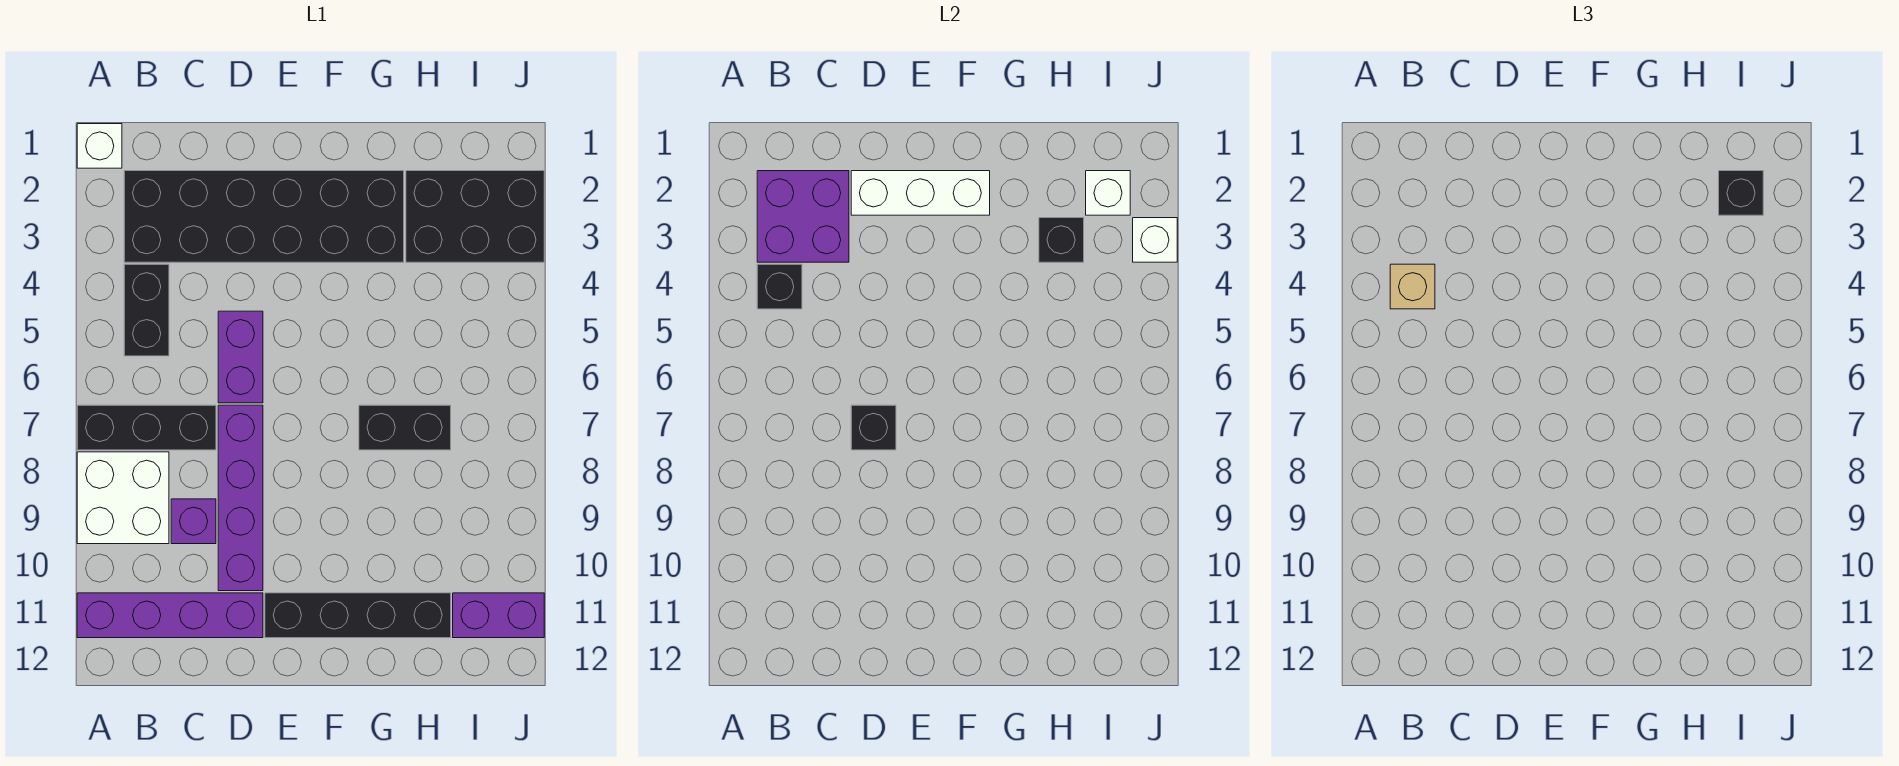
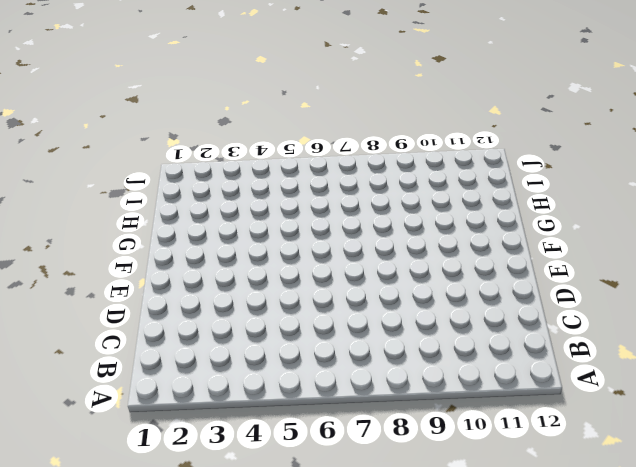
none -> white 1x1 brick [77,124,122,168]
none -> black 1x3 brick [77,405,216,450]
none -> white 2x2 brick [77,452,169,544]

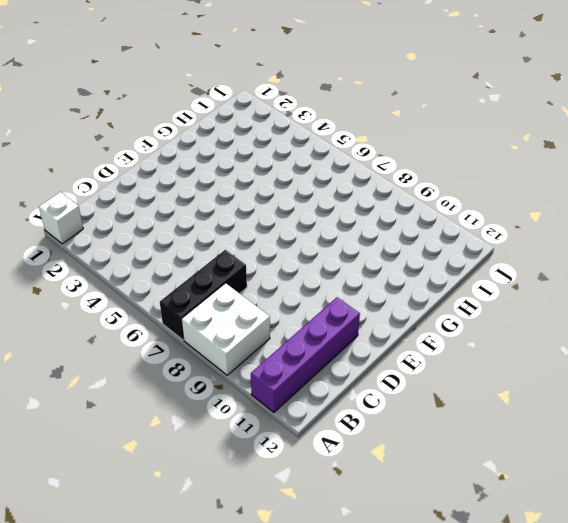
none -> black 2x6 brick [124,171,404,262]
none -> black 1x2 brick [124,264,169,356]
none -> purple 1x1 brick [171,499,216,544]

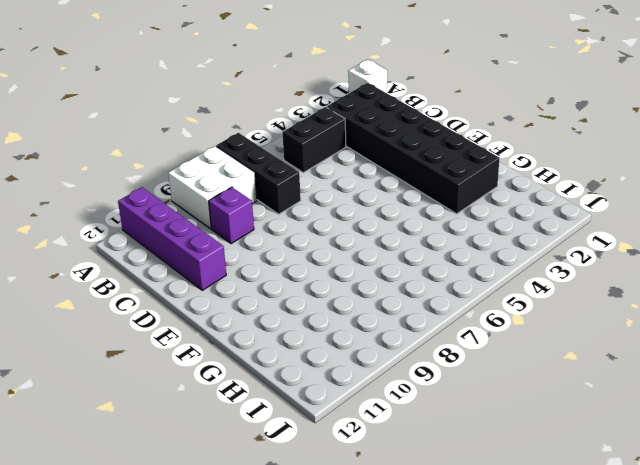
none -> purple 1x2 brick [218,311,263,403]
none -> purple 1x4 brick [218,405,263,591]
none -> black 1x4 brick [265,593,451,638]

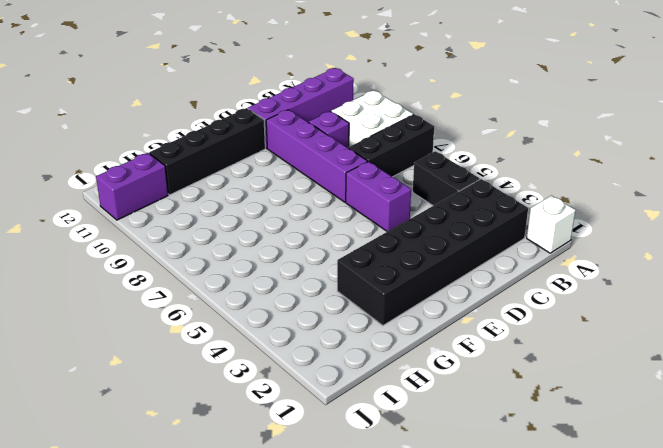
none -> black 1x2 brick [359,405,451,450]
none -> black 2x3 brick [406,171,544,262]
none -> purple 2x2 brick [757,171,849,262]

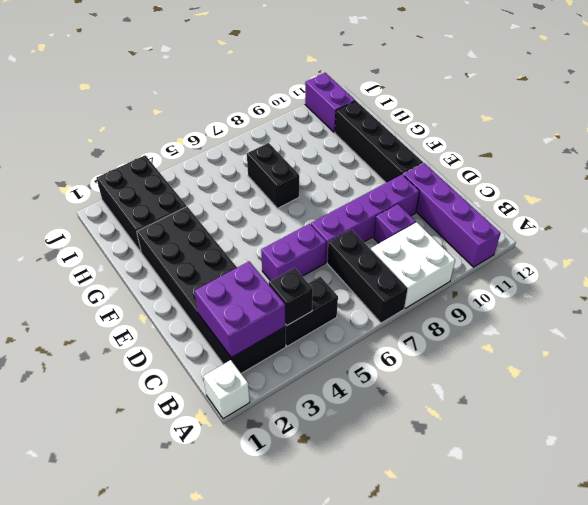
none -> white 1x3 brick [851,171,990,215]
none -> black 1x1 brick [851,405,896,450]
none -> black 1x1 brick [1039,218,1084,262]

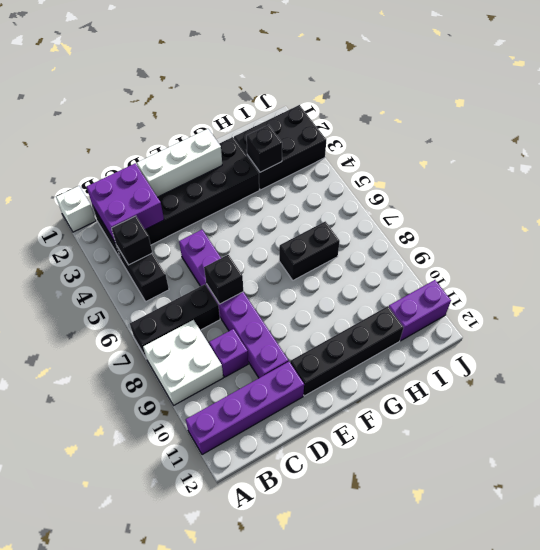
none -> white 1x1 brick [1086,171,1130,215]
none -> white 1x1 brick [1133,218,1177,262]
none -> tan 1x1 brick [1390,264,1435,309]

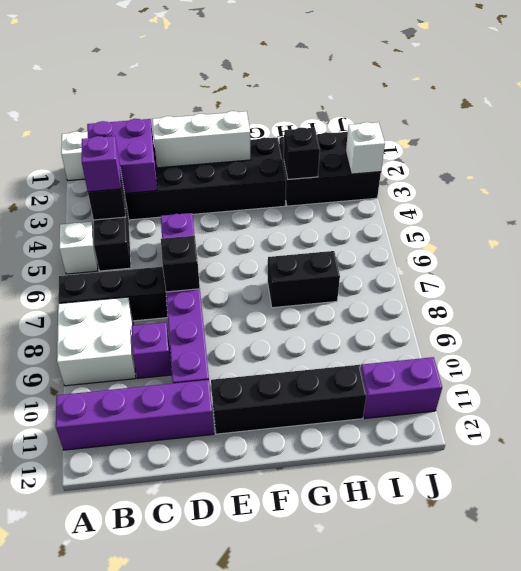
white 1x1 brick [59,222,98,274] -> white 1x1 brick moved to [1086,171,1130,215]
purple 1x1 brick [82,136,121,192] -> tan 1x1 brick [1390,264,1435,309]
none -> black 1x1 brick [1719,171,1763,215]

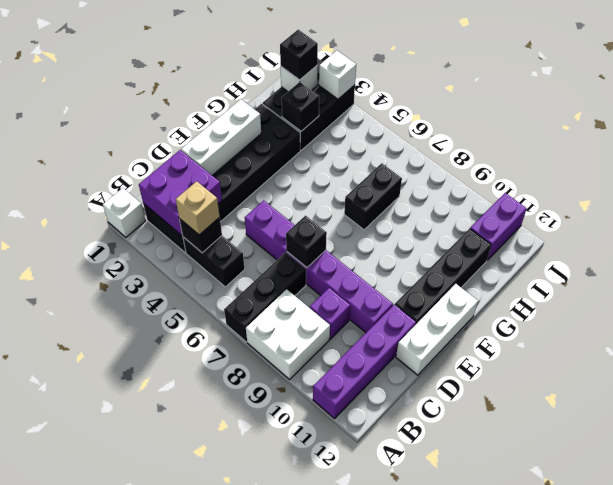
white 1x3 brick [396,284,478,375] -> none

